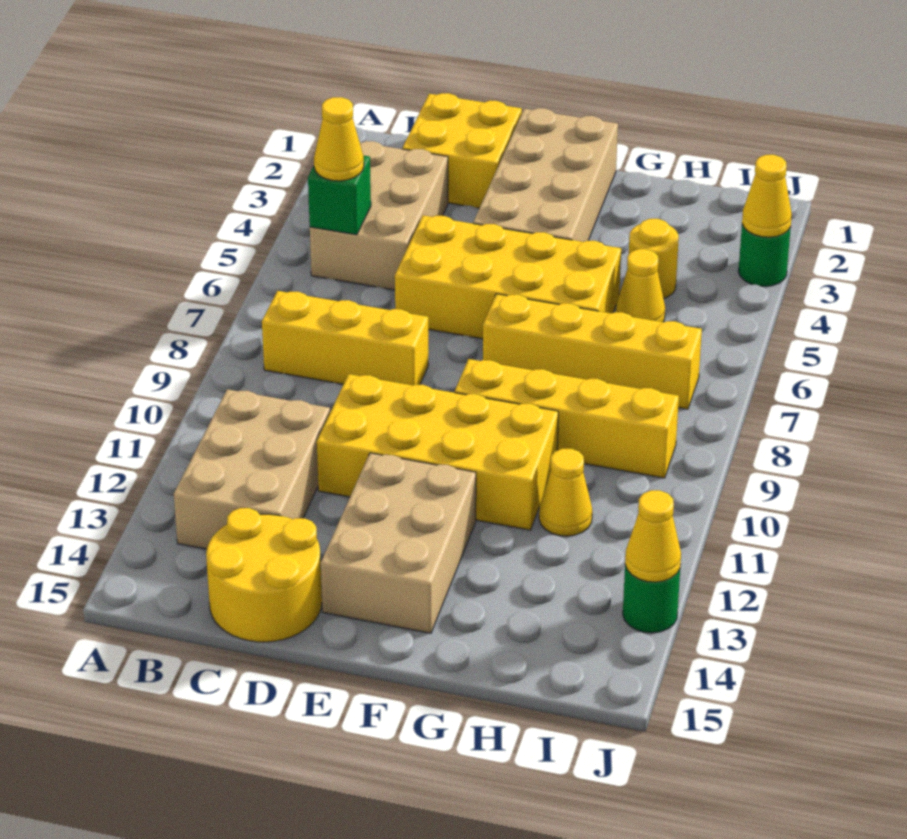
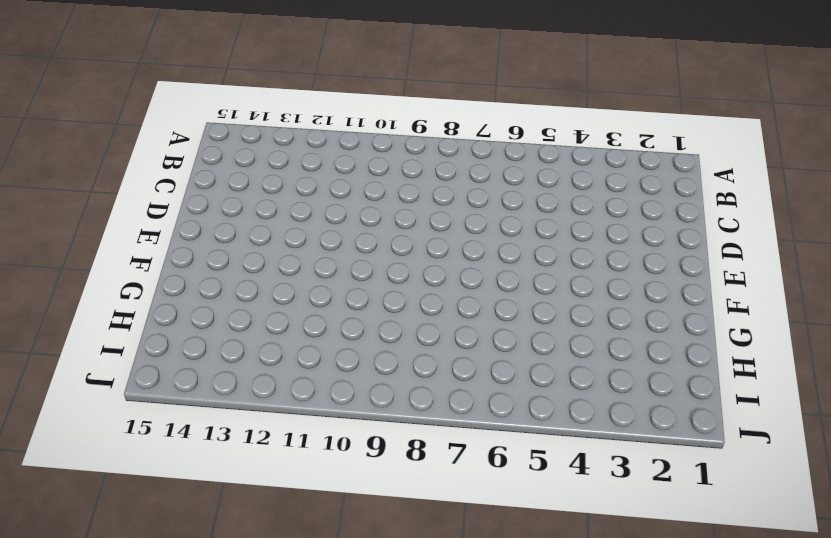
none -> tan 2x3 brick [310,141,448,290]
none -> yellow 1x3 brick [262,291,428,385]
none -> tan 2x3 brick [174,389,330,549]

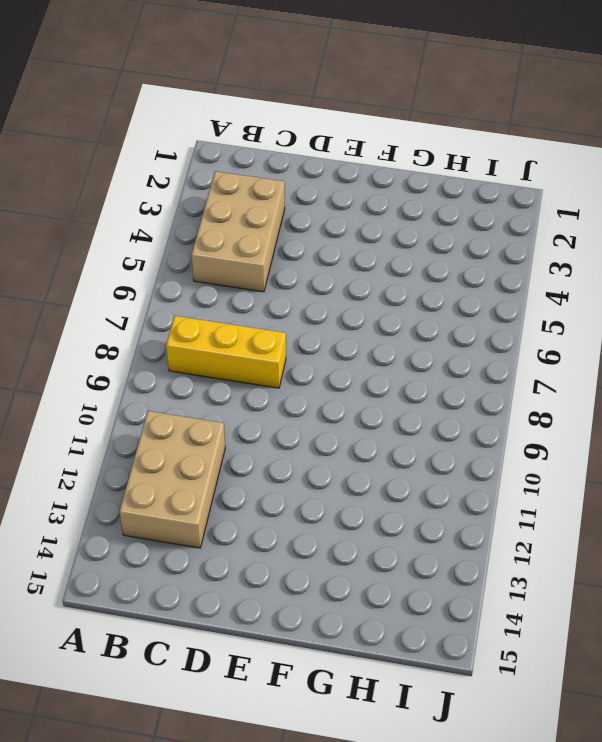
none -> yellow 2x2 brick [402,93,522,208]
none -> yellow 2x2 round brick [206,508,322,642]
none -> yellow 2x4 brick [395,215,621,339]

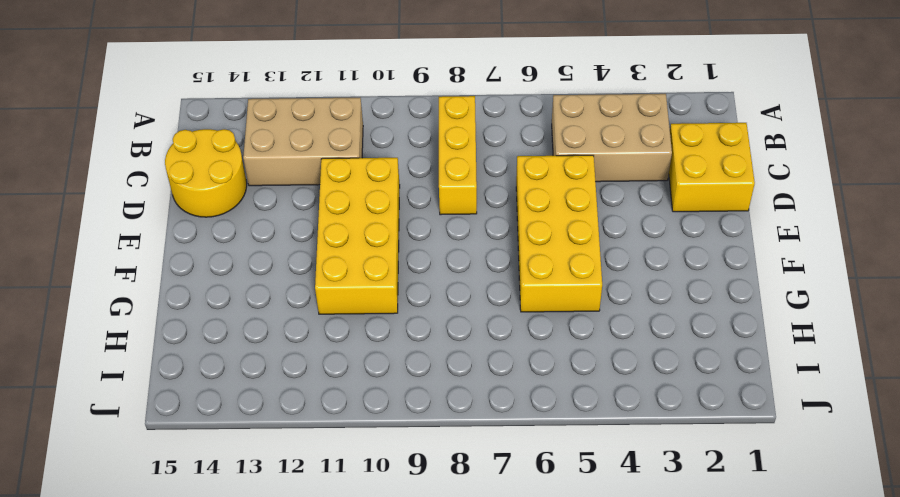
none -> tan 2x4 brick [473,108,618,242]
none -> tan 2x3 brick [321,453,476,633]
none -> yellow 1x4 brick [483,294,702,409]

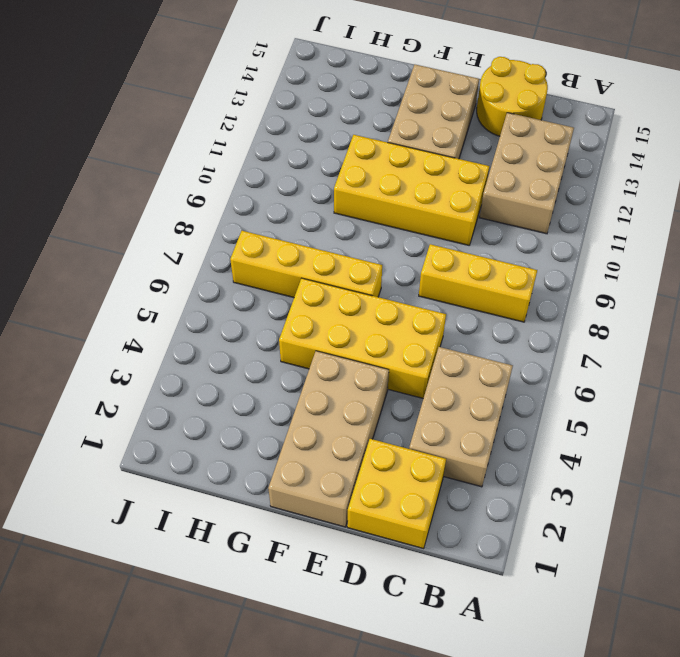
none -> yellow 1x4 brick [455,359,679,478]
none -> yellow 1x1 round brick [629,219,679,298]
none -> yellow 1x1 cone [616,249,665,322]

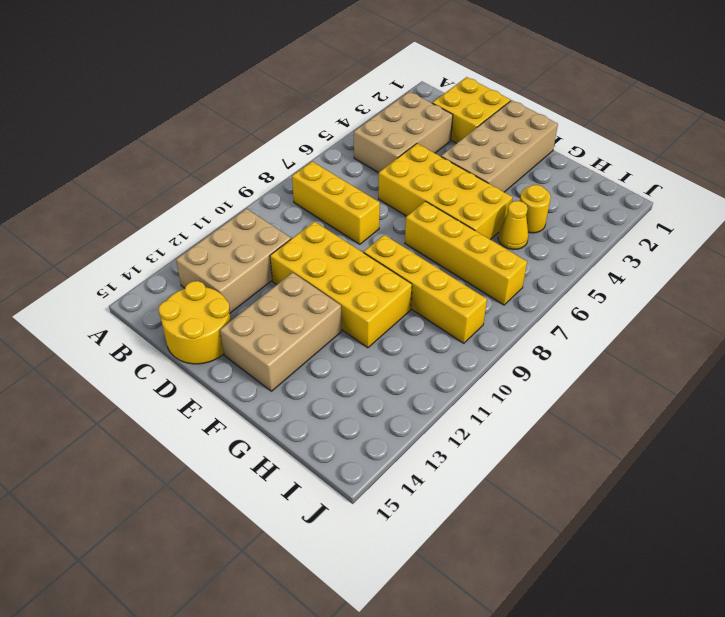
none -> yellow 1x1 cone [539,449,592,536]
none -> green 1x1 round brick [738,225,791,286]
none -> green 1x1 round brick [623,565,680,633]

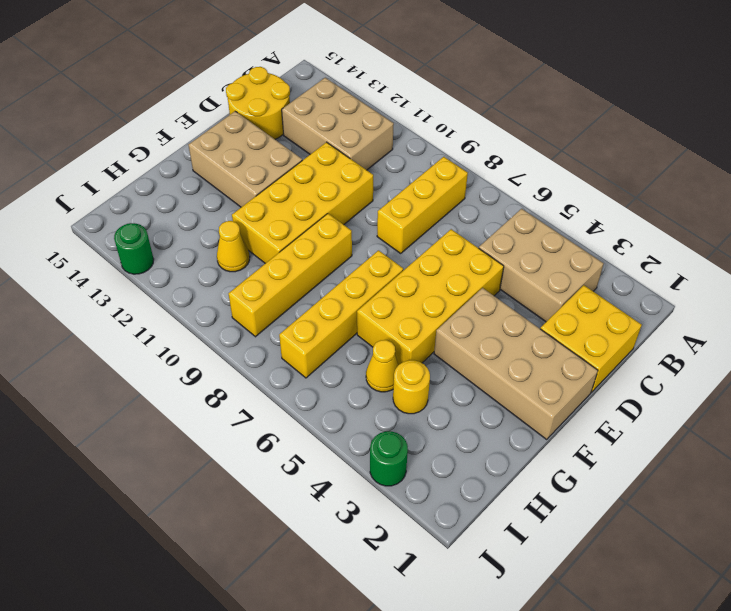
none -> green 1x1 brick [308,156,371,235]
none -> yellow 1x1 cone [742,155,792,237]
none -> yellow 1x1 cone [625,490,681,582]

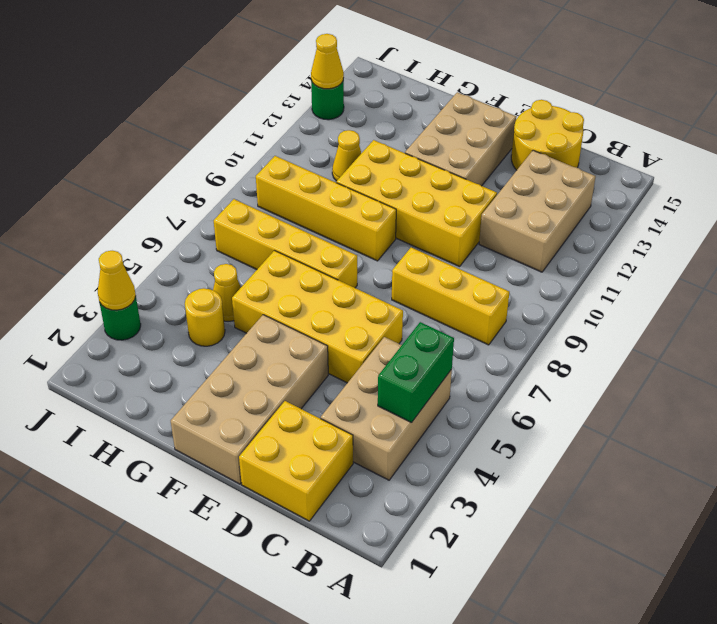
green 1x2 brick [378,322,454,423] -> green 1x1 brick [308,156,371,235]
none -> yellow 1x1 cone [314,97,364,181]

